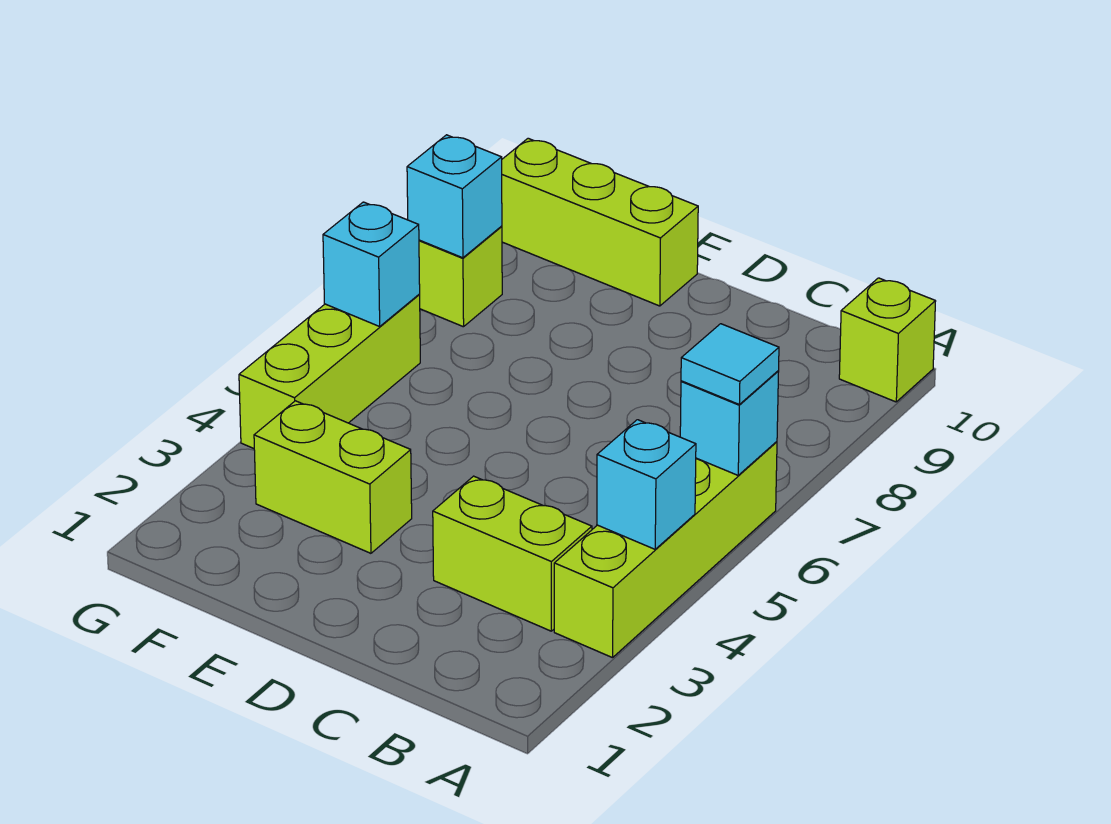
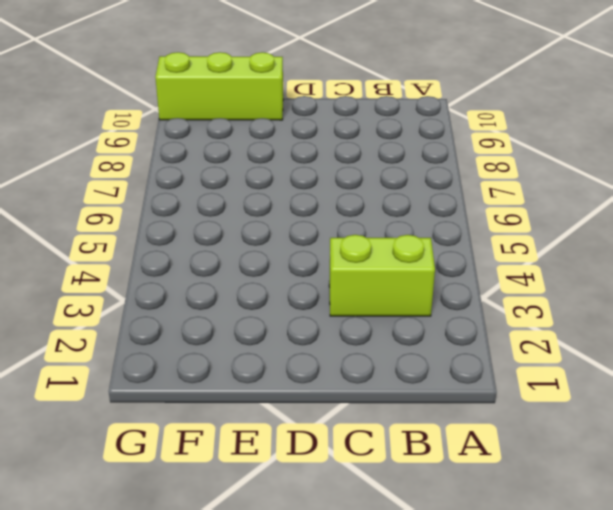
none -> lime 1x4 brick [554,442,777,658]
none -> lime 1x1 brick [839,278,936,402]
none -> lime 1x2 brick [254,401,412,553]

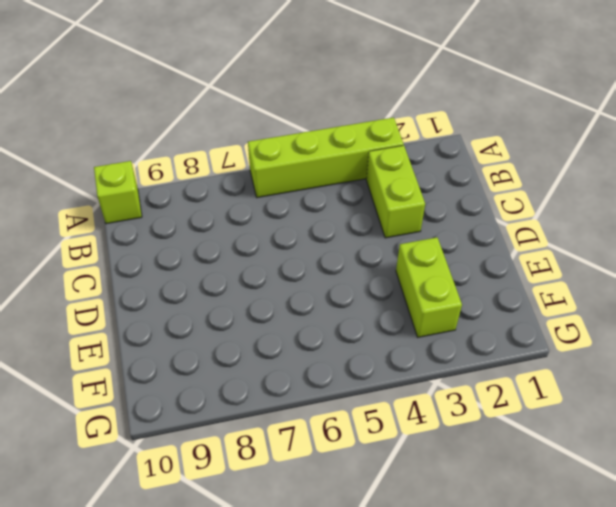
none -> lime 1x3 brick [502,138,698,306]
none -> lime 1x3 brick [239,295,420,448]
none -> lime 1x1 brick [419,226,502,327]

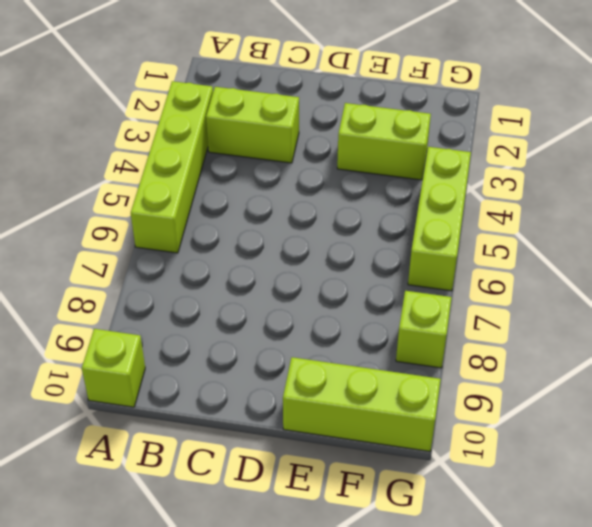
none -> cyan 1x1 brick [597,420,696,549]
none -> cyan 1x1 brick [680,371,779,475]
none -> cyan 1x1 brick [323,202,420,326]

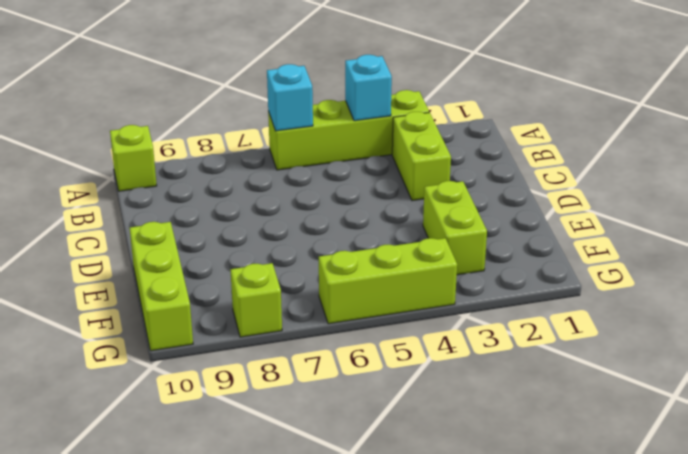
none -> cyan 1x1 brick [323,202,420,326]
none -> cyan 1x1 brick [407,135,502,258]
none -> cyan 1x1 tile [681,324,779,404]

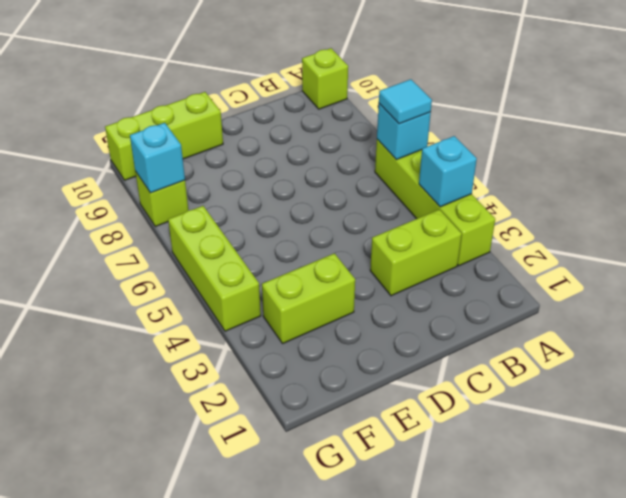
none -> cyan 1x1 brick [323,202,420,326]

